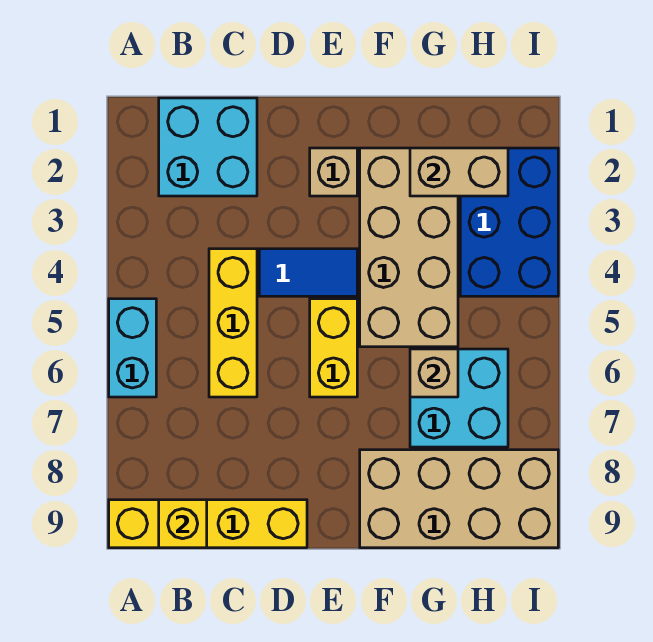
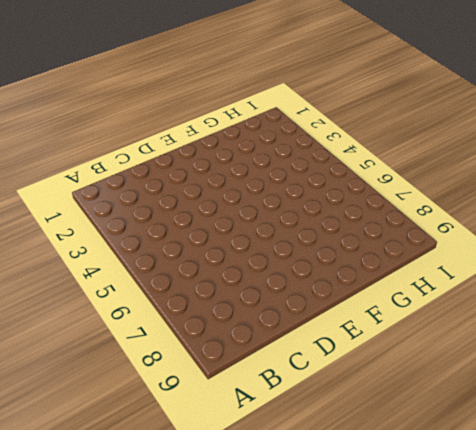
none -> cyan 1x2 brick [109,299,156,397]
none -> yellow 1x4 brick [109,500,307,548]
none -> cyan 2x2 brick [159,98,257,196]

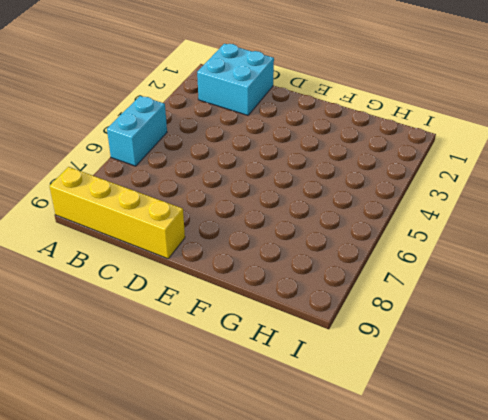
none -> yellow 1x3 brick [209,249,257,397]
none -> blue 1x2 tile [259,249,357,296]
none -> tan 1x1 brick [310,148,357,196]

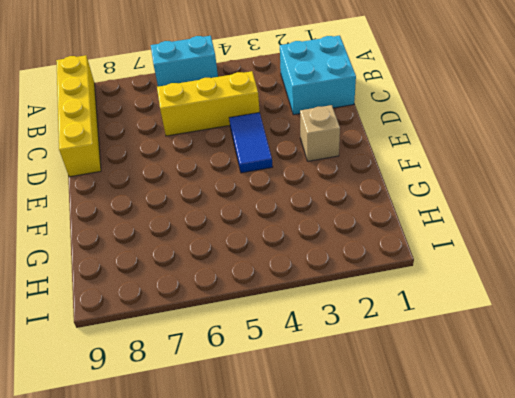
none -> yellow 1x2 brick [310,299,357,397]
none -> tan 2x4 brick [360,148,458,347]
none -> tan 2x4 brick [360,450,558,548]

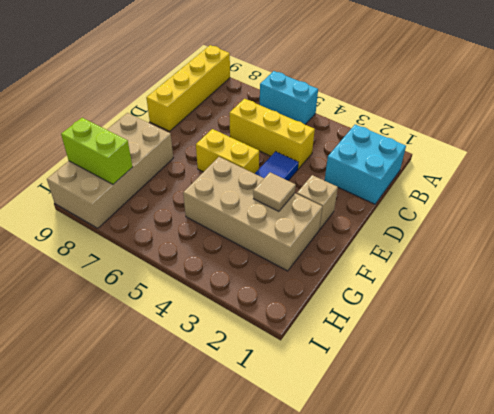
tan 1x1 tile [253,172,296,211] -> none
lime 1x2 brick [61,118,132,184] -> none
none -> cyan 2x2 brick [410,349,508,447]
none -> blue 2x3 brick [460,148,558,296]
none -> yellow 1x1 brick [159,500,207,548]

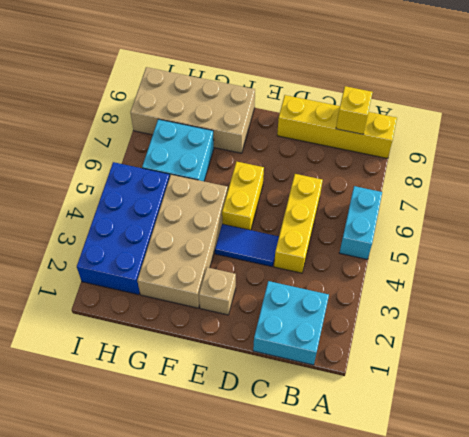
blue 2x4 brick [77,162,170,295] -> blue 2x3 brick [460,148,558,296]
none -> tan 1x2 brick [410,148,508,196]
none -> tan 1x1 brick [410,349,458,397]

